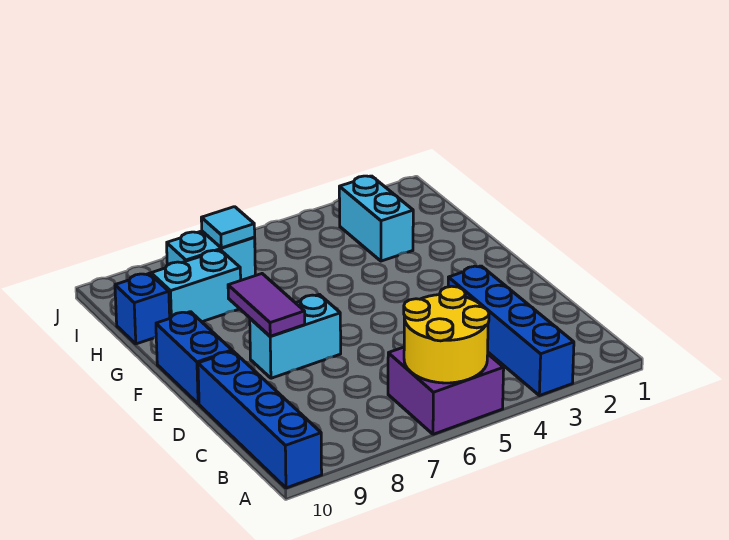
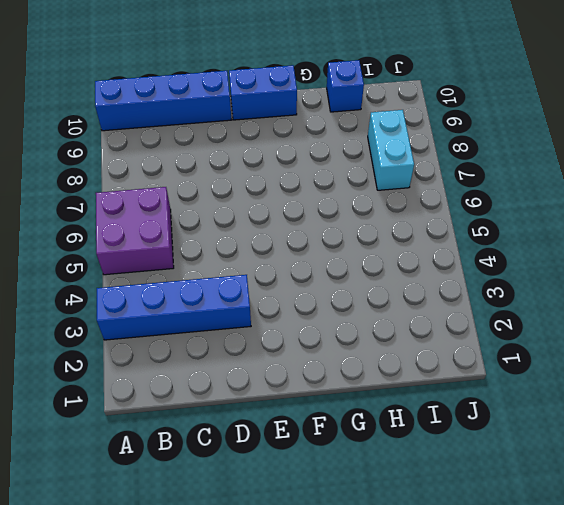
none -> cyan 1x2 brick [250,295,341,378]
none -> cyan 1x2 brick [339,176,413,261]
none -> cyan 1x2 brick [151,250,241,322]

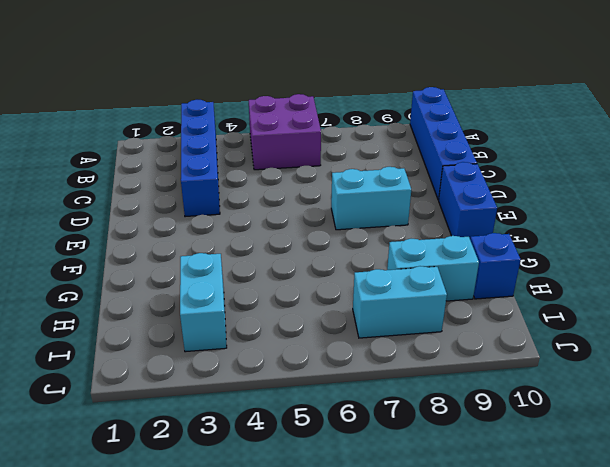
none -> yellow 2x2 round brick [404,286,489,383]
none -> purple 1x2 tile [228,274,305,336]
none -> cyan 1x1 tile [201,207,255,248]

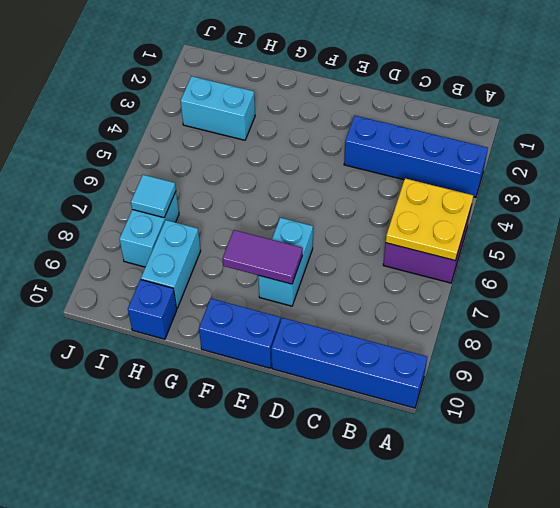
yellow 2x2 plate [386,179,473,260] -> yellow 2x2 round brick [404,286,489,383]

